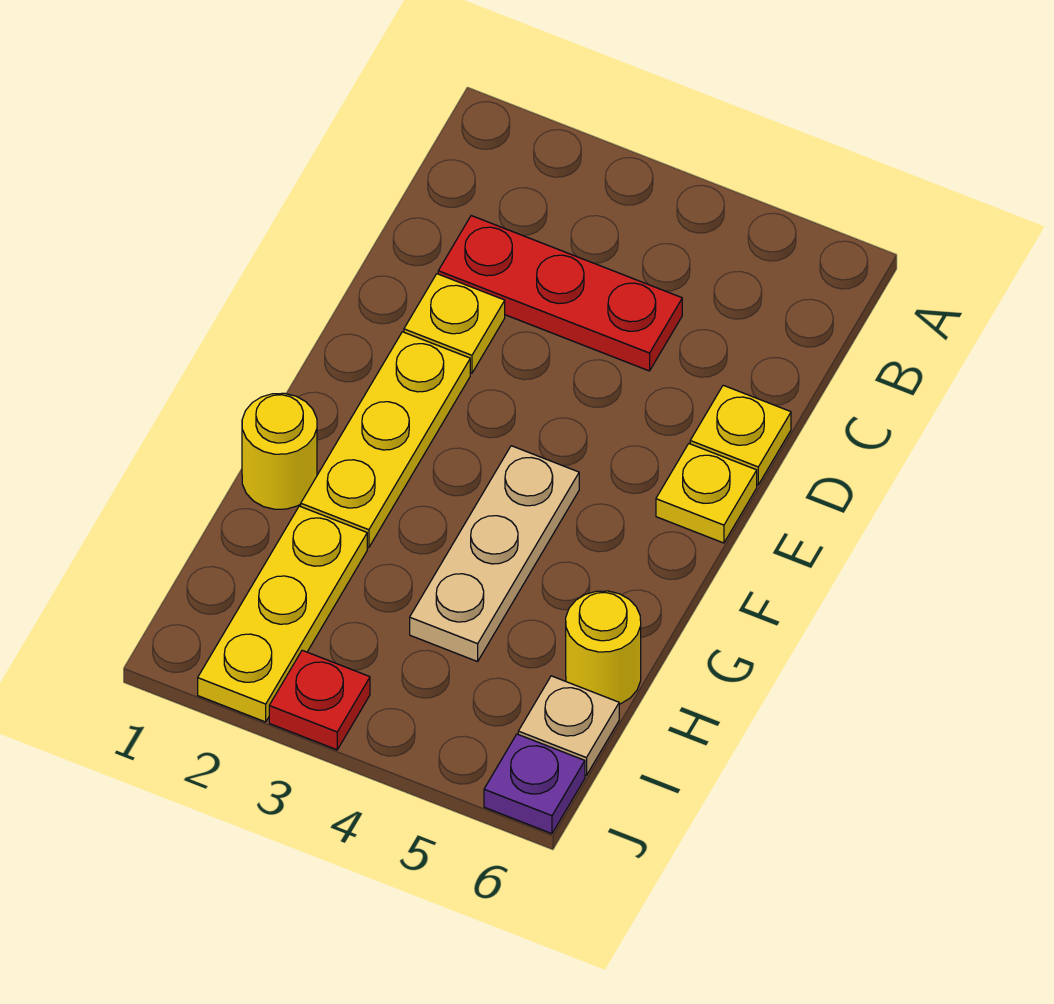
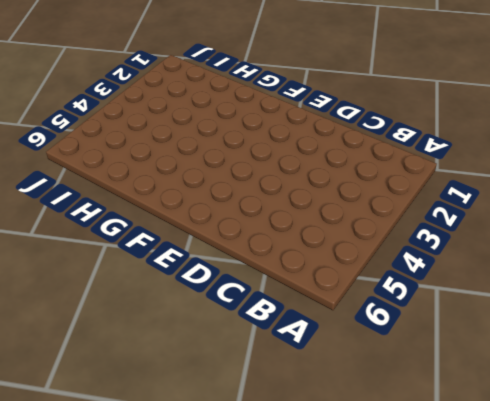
none -> red 1x3 plate [438,216,682,371]
none -> yellow 1x1 plate [404,274,505,373]
none -> yellow 1x1 plate [690,385,791,485]

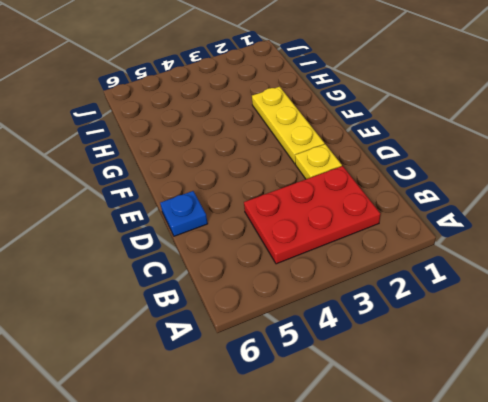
red 2x3 plate [244,166,380,264] -> red 1x3 plate [438,216,682,371]
blue 1x1 plate [160,191,208,236] -> yellow 1x1 plate [690,385,791,485]
none -> yellow 1x1 plate [656,444,757,543]
none -> tan 1x3 plate [410,446,579,662]
none -> yellow 1x1 round brick [242,393,317,509]

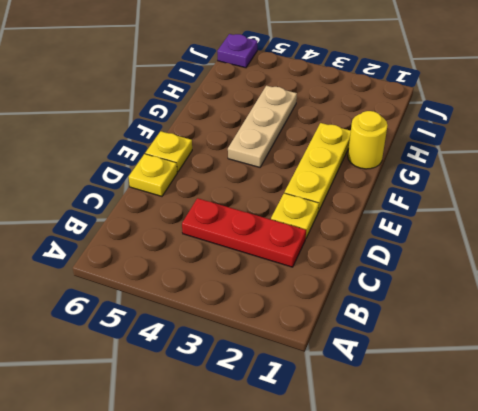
none -> yellow 1x3 plate [198,506,367,722]
none -> yellow 1x1 round brick [566,591,641,704]
none -> tan 1x1 plate [518,676,619,775]

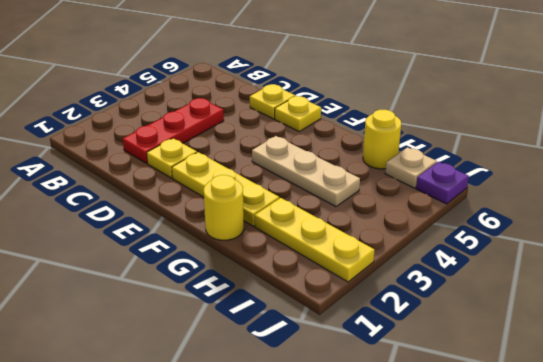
none -> red 1x1 plate [269,650,370,750]

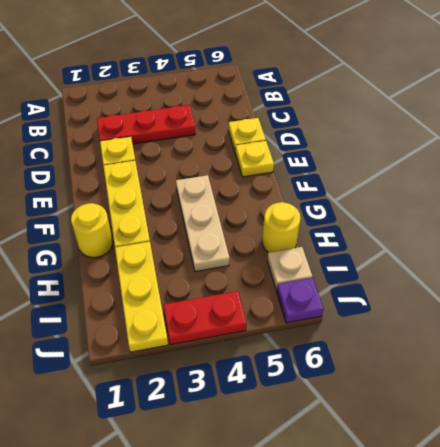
red 1x2 plate [163,291,247,345] -> red 1x1 plate [269,650,370,750]

